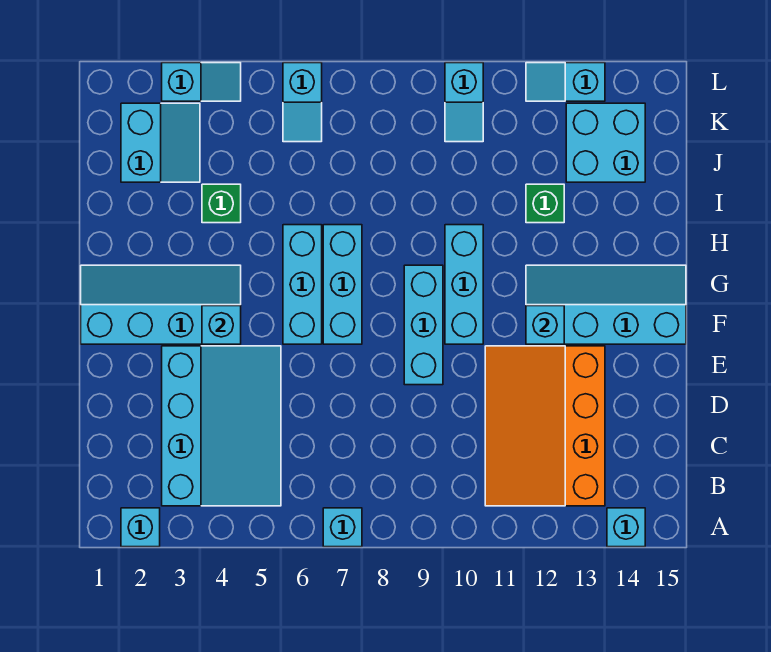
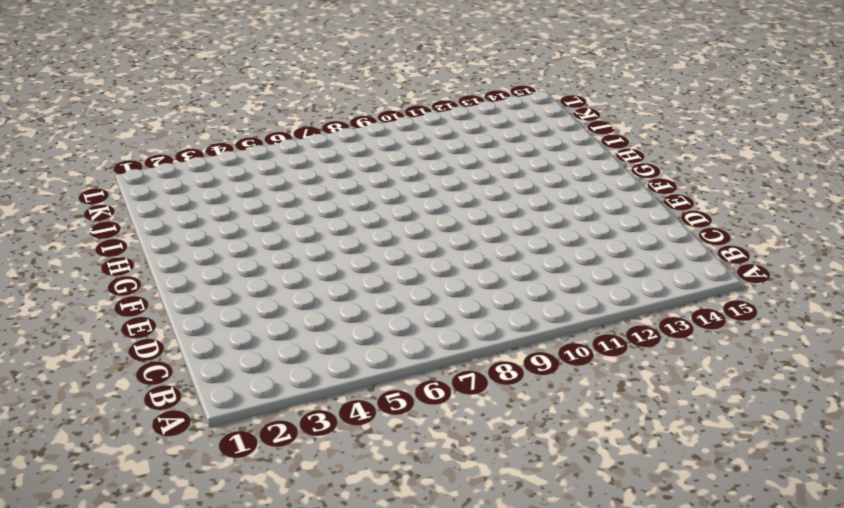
none -> cyan 1x1 brick [121,508,160,547]
none -> cyan 1x1 brick [323,508,362,547]
none -> cyan 1x1 brick [607,508,645,547]

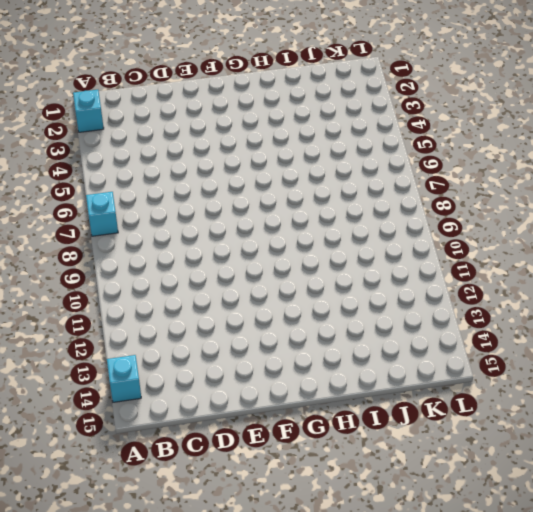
none -> cyan 3x4 slope [162,346,281,506]
none -> orange 3x4 slope [485,346,605,506]
none -> cyan 1x3 brick [404,265,443,385]

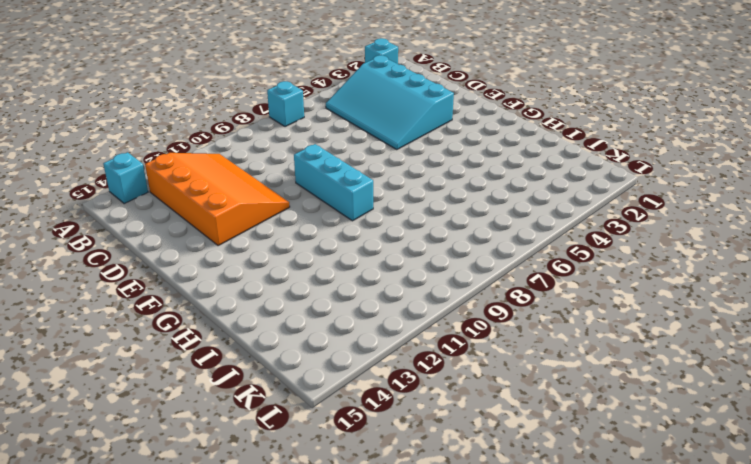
none -> cyan 2x4 slope [81,265,241,344]
none -> cyan 1x3 brick [283,225,322,344]
none -> cyan 1x3 brick [323,225,362,344]

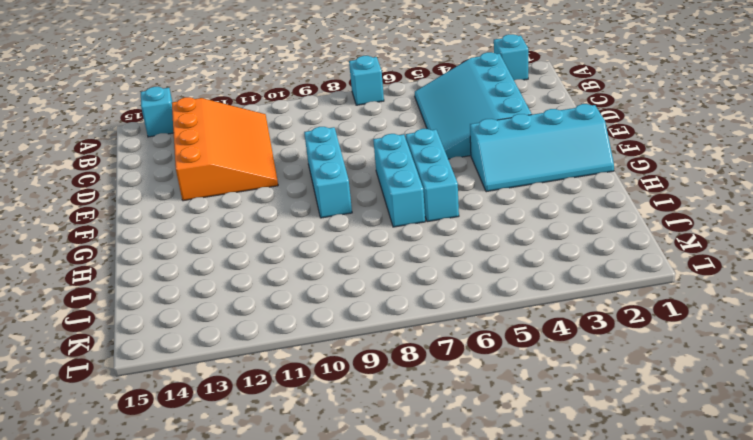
none -> cyan 1x3 brick [445,225,483,344]
none -> cyan 2x4 slope [526,265,686,344]
none -> green 1x1 brick [202,184,241,223]

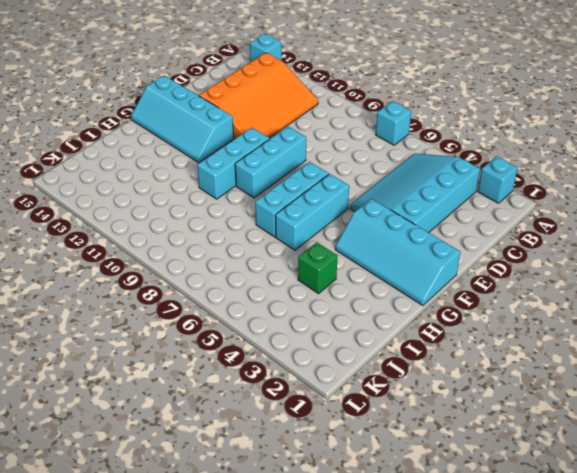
none -> green 1x1 brick [526,184,564,223]
none -> cyan 2x2 slope [121,103,200,182]
none -> cyan 2x2 brick [566,103,645,182]

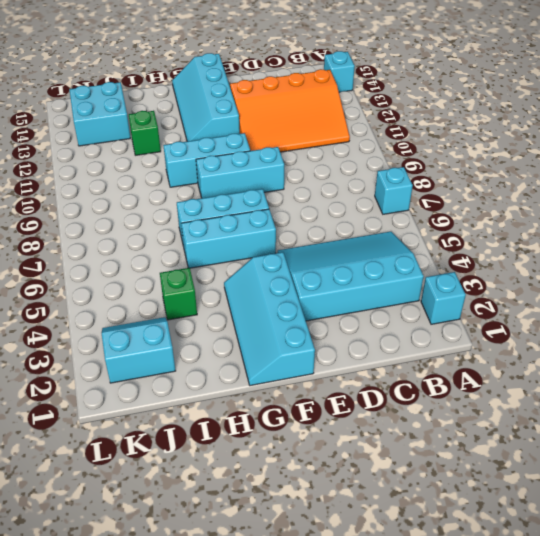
none -> cyan 1x2 slope [283,63,322,142]
none -> cyan 1x2 slope [445,63,483,142]
none -> cyan 1x2 slope [162,63,241,101]

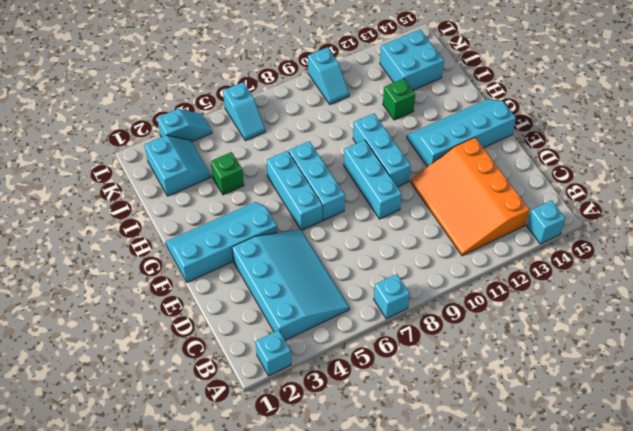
none -> cyan 1x2 slope [526,63,605,101]
none -> cyan 1x1 brick [202,306,241,344]
none -> cyan 1x1 brick [526,306,564,344]

